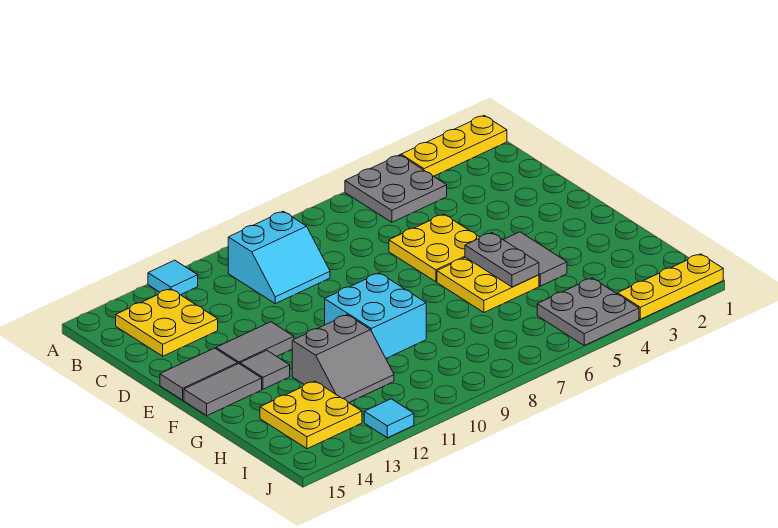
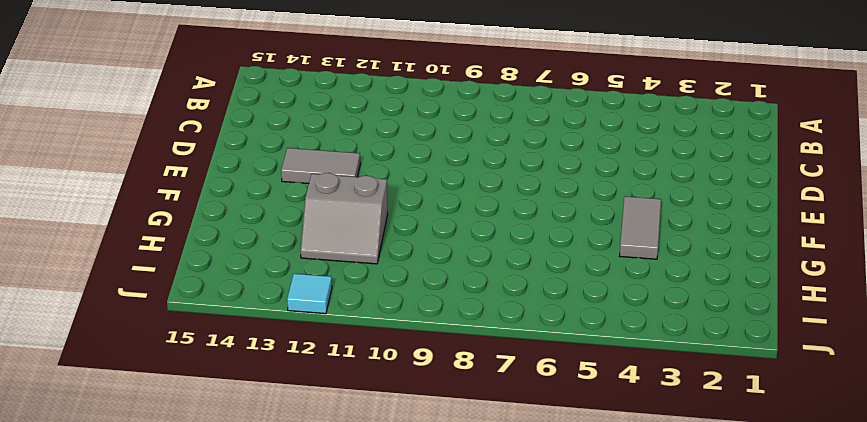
none -> yellow 1x3 plate [401,115,507,176]
none -> grey 2x2 plate [345,155,447,222]
none -> cyan 1x1 tile [148,260,198,295]

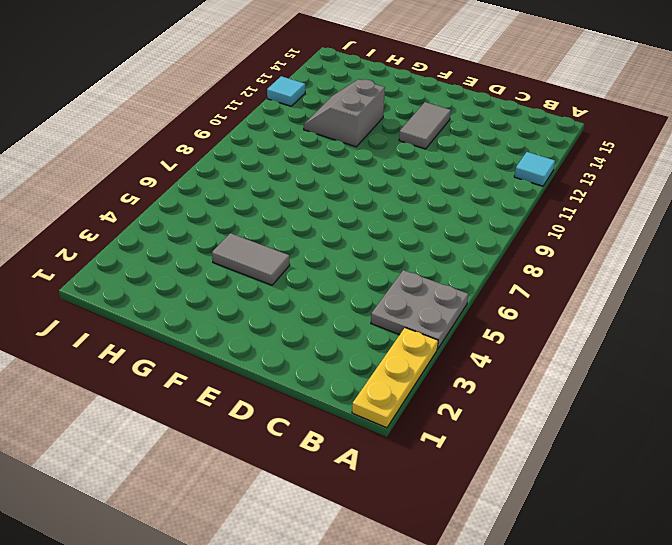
none -> cyan 2x2 slope [228,211,330,304]
none -> yellow 2x2 plate [116,289,218,356]
none -> yellow 2x2 plate [389,214,480,282]

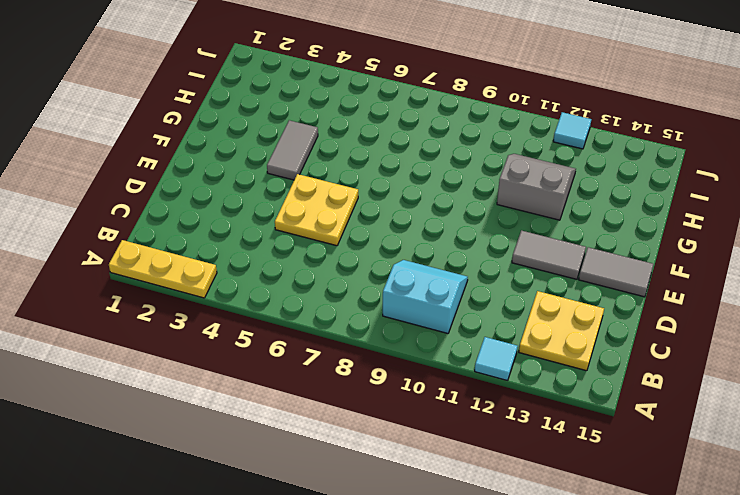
none -> grey 2x2 plate [345,155,447,222]
none -> yellow 2x2 plate [437,257,539,312]
none -> cyan 2x2 brick [325,273,426,358]

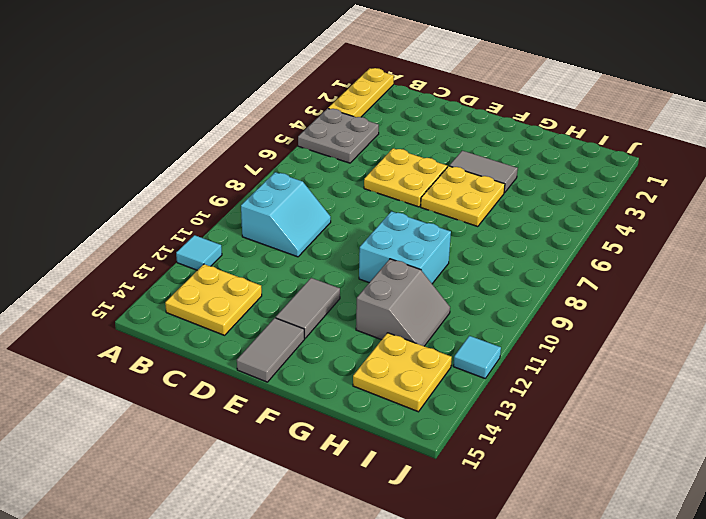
none -> grey 1x1 tile [240,350,290,389]
none -> grey 1x2 tile [184,364,262,415]
none -> grey 2x2 plate [537,278,639,345]

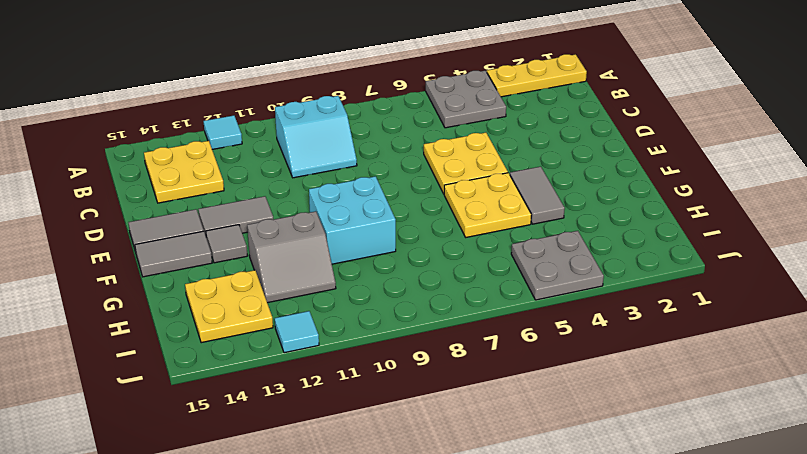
none -> yellow 1x3 plate [618,254,723,319]
none -> grey 1x2 plate [465,233,539,287]

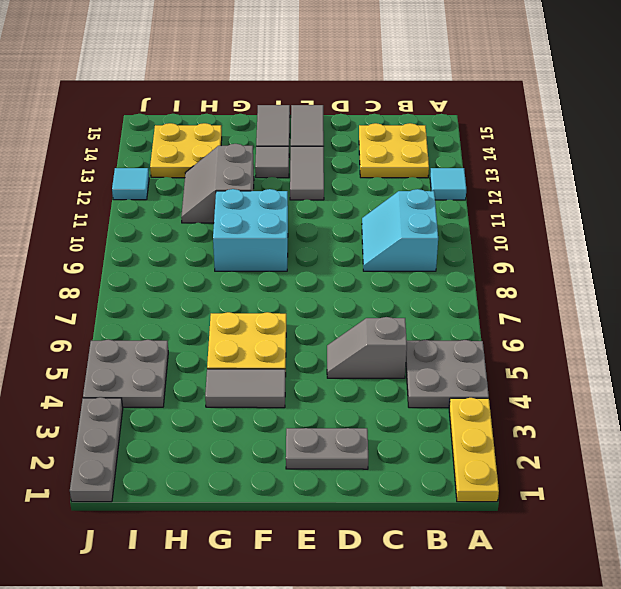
grey 1x2 slope [327,317,407,378] -> yellow 2x2 plate [389,214,480,282]
grey 1x2 plate [286,428,368,469] -> grey 1x2 plate moved to [465,233,539,287]
grey 1x3 plate [70,397,123,502] -> yellow 1x3 plate [618,254,723,319]

